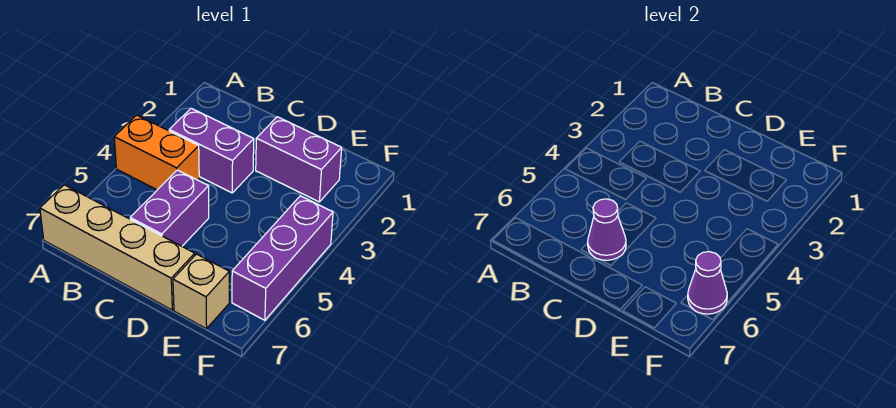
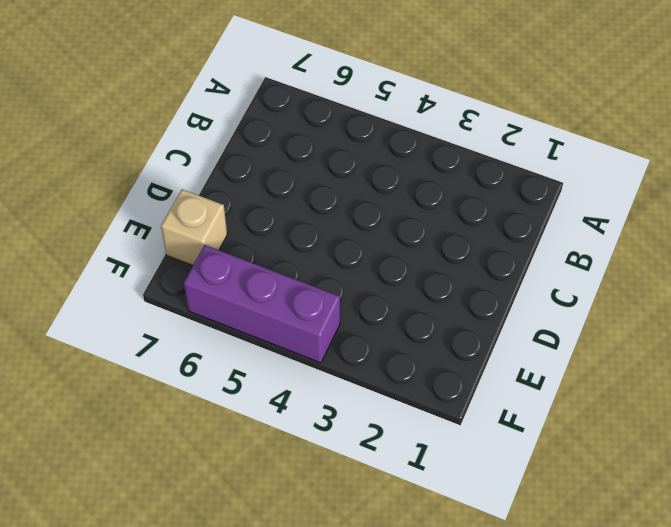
none -> orange 1x2 brick [114,115,199,190]
none -> tan 1x4 brick [40,185,195,310]

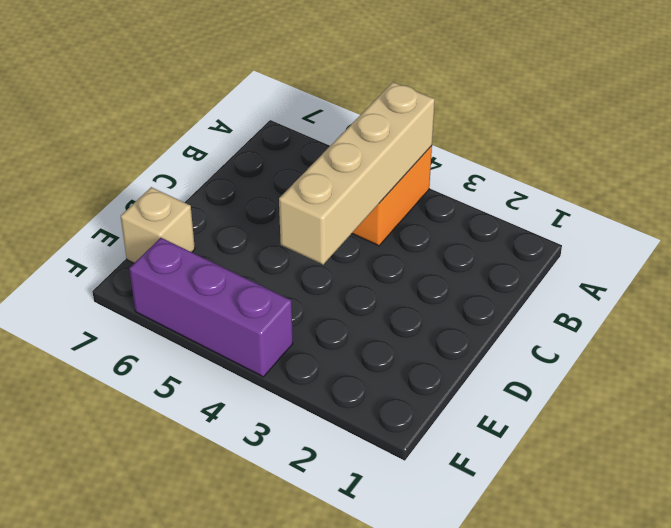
tan 1x4 brick [279,82,435,264] -> tan 1x4 brick moved to [40,185,195,310]
none -> purple 1x2 brick [169,108,254,193]
none -> purple 1x2 brick [130,170,209,246]

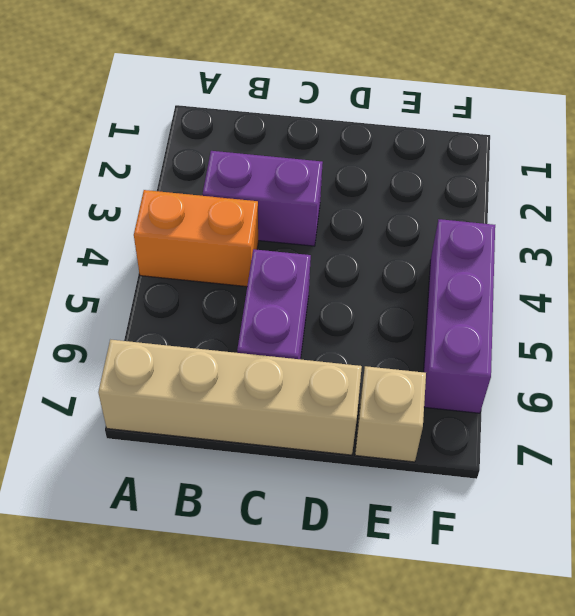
none -> purple 1x2 brick [256,117,342,202]
none -> purple 1x1 cone [588,199,626,260]

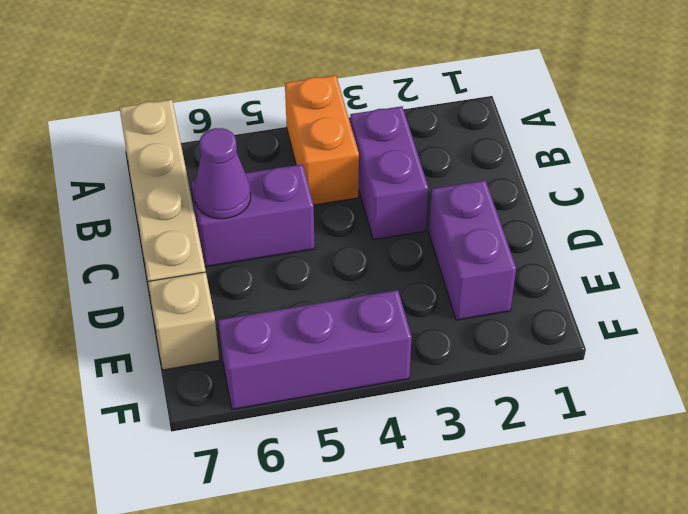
none -> purple 1x1 cone [688,251,727,314]

